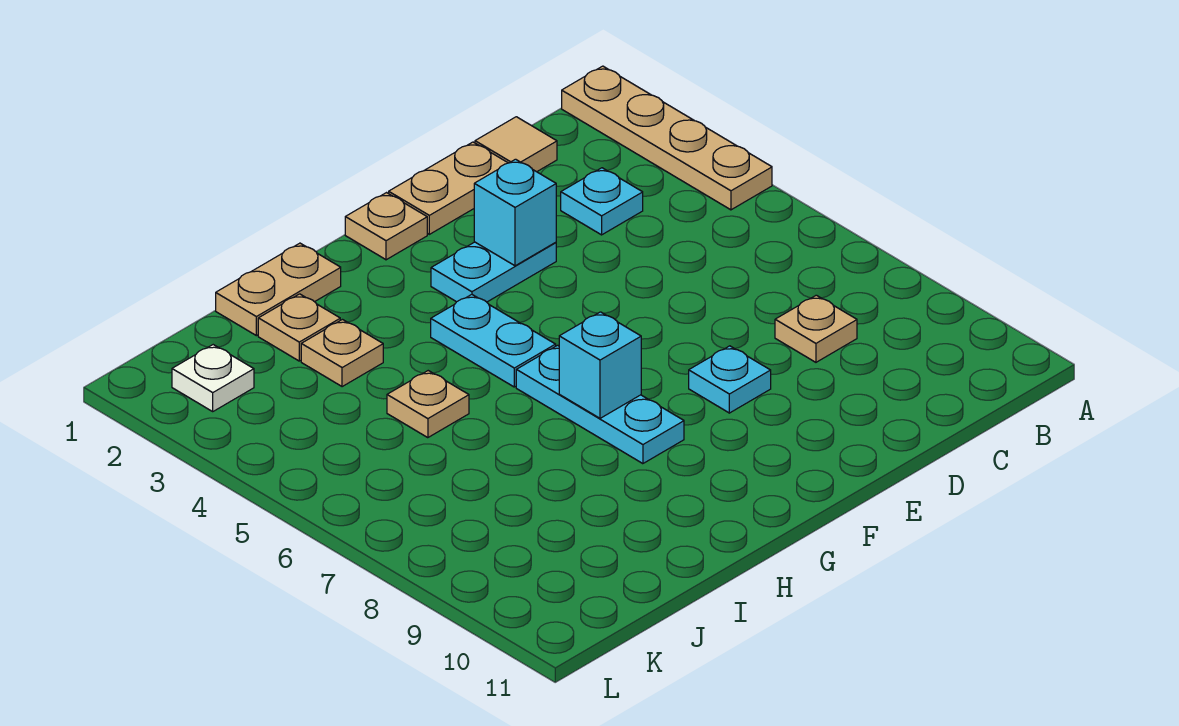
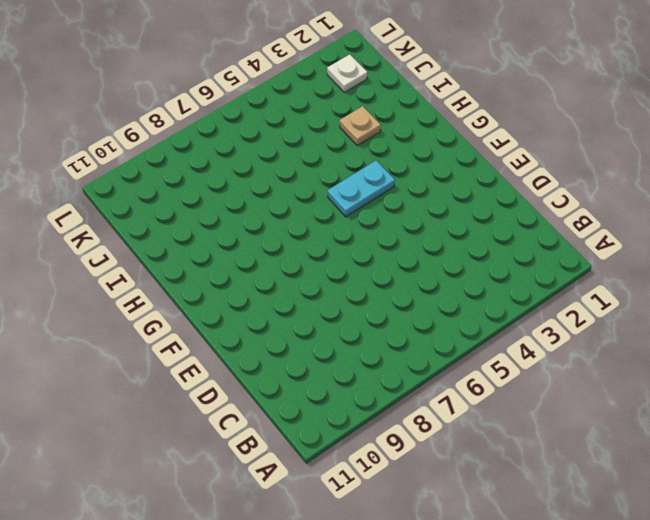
none -> tan 1x4 plate [562,66,772,210]
none -> tan 1x1 tile [475,117,557,172]
none -> cyan 1x1 plate [561,168,643,235]

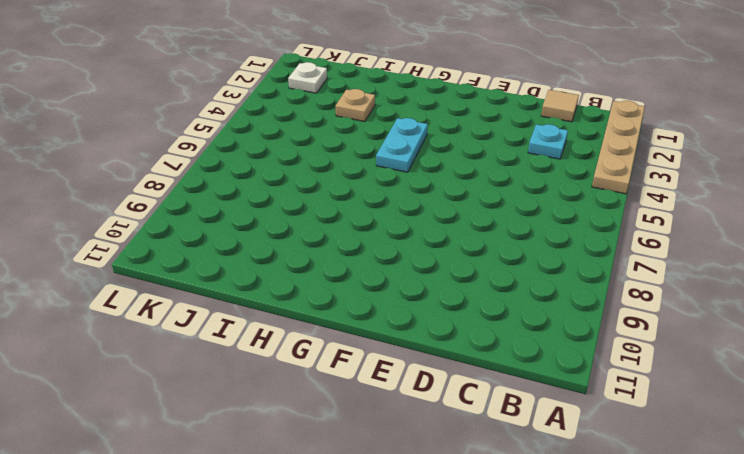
none -> tan 1x1 plate [775,295,857,362]
none -> tan 1x2 plate [389,142,508,234]
none -> cyan 1x2 plate [431,242,556,302]

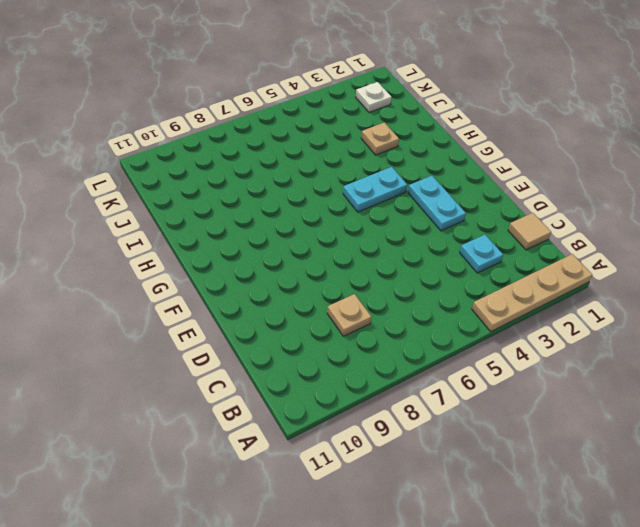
none -> tan 1x2 plate [389,142,508,234]
none -> cyan 1x1 plate [689,346,771,413]
none -> tan 1x1 plate [345,193,427,260]

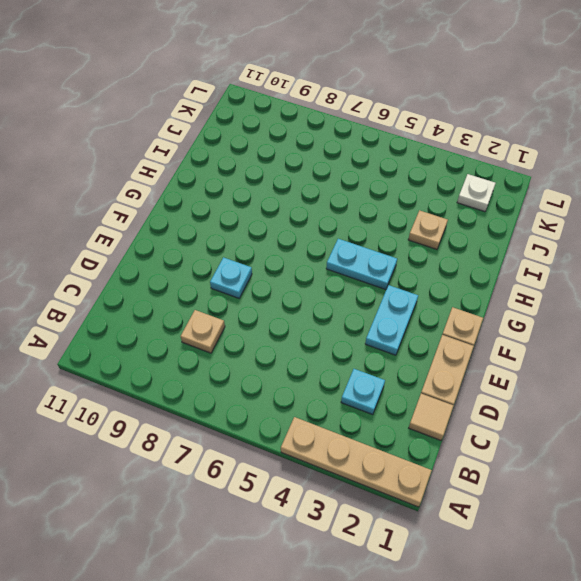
none -> cyan 1x3 plate [516,345,684,464]
none -> tan 1x2 plate [216,243,341,336]
none -> tan 1x1 plate [258,294,340,361]

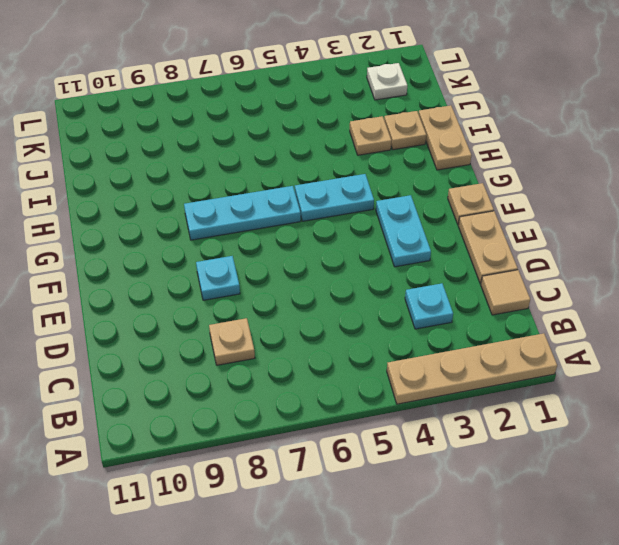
none -> tan 1x1 plate [387,371,469,438]
none -> cyan 1x1 brick [474,159,556,266]
none -> cyan 1x1 brick [559,312,641,418]

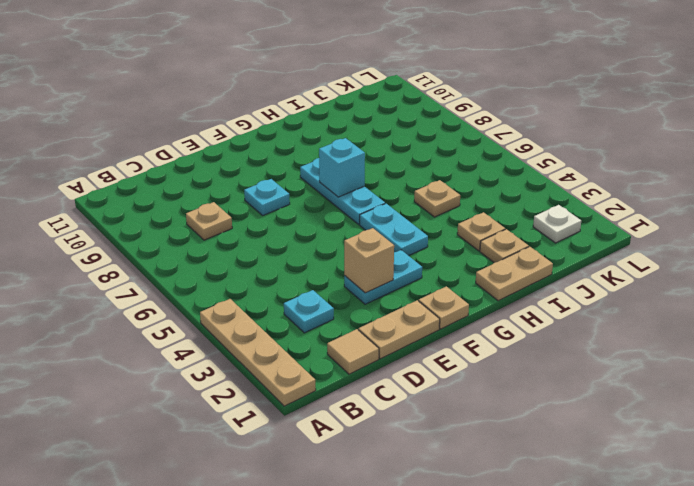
tan 1x1 brick [344,228,394,293] -> cyan 1x1 brick [474,159,556,266]

